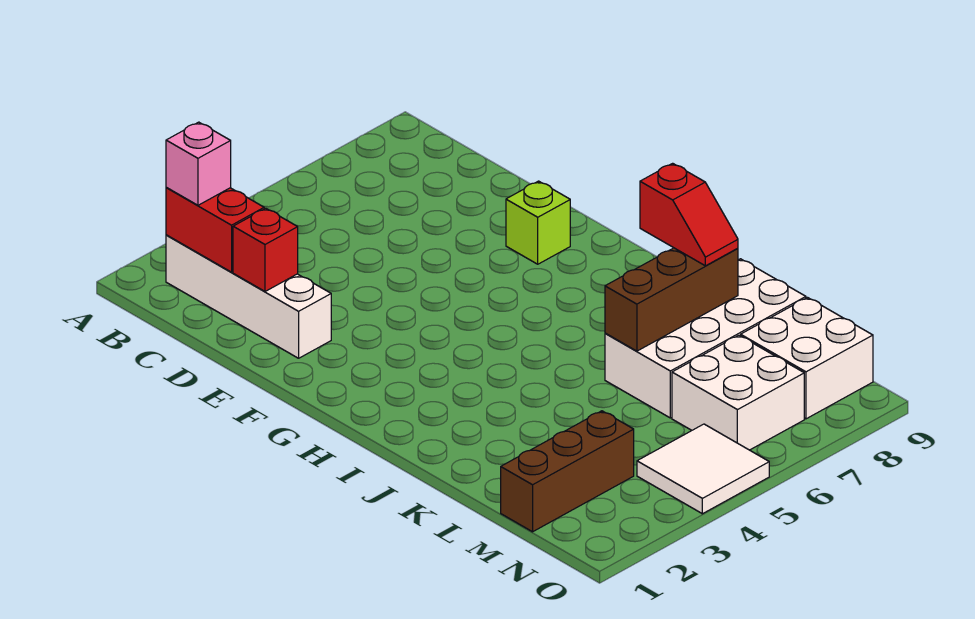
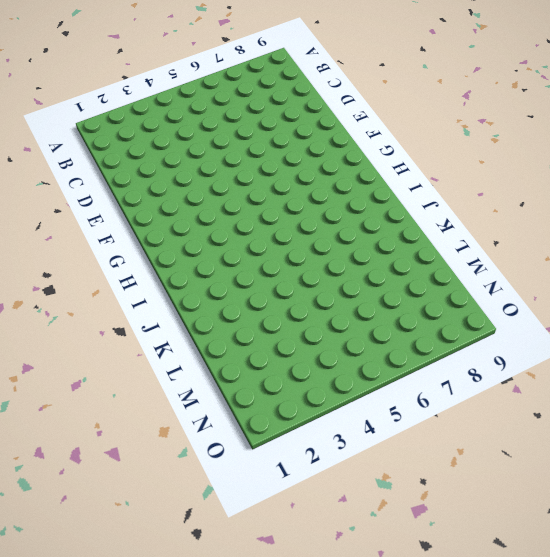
none -> white 1x4 brick [166,235,331,358]
none -> lime 1x1 brick [506,181,570,264]
none -> white 2x4 brick [605,259,806,418]

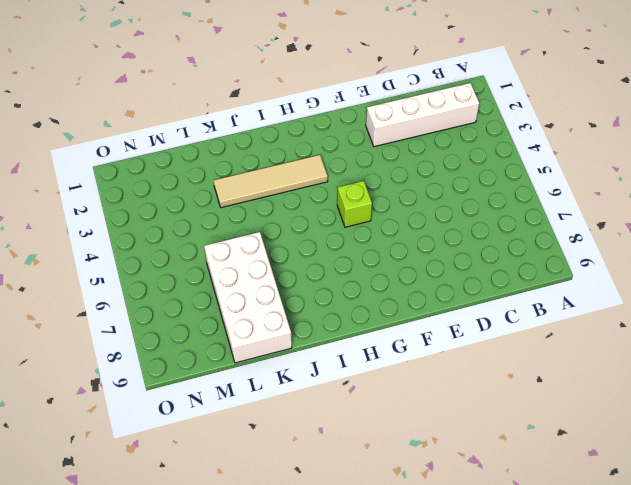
lime 1x1 brick [337,181,372,227] -> lime 1x1 brick moved to [506,181,570,264]
tan 1x4 tile [213,155,328,208] -> none
none -> brown 1x3 brick [501,411,634,532]
none -> white 2x2 brick [672,335,804,450]
none -> white 2x2 brick [741,298,873,419]

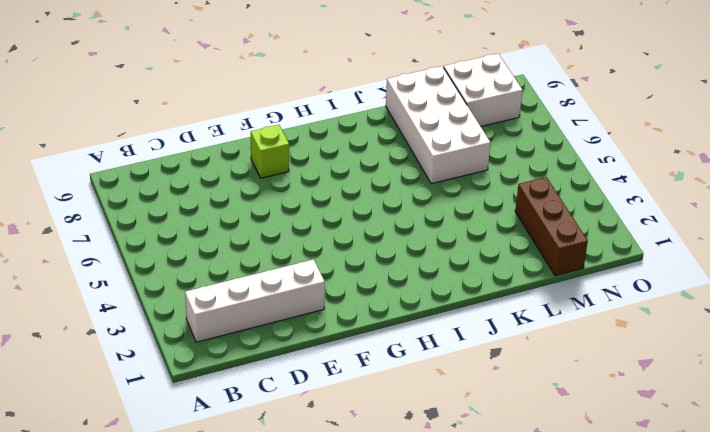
none -> white 2x2 brick [672,335,804,450]
none -> white 2x2 tile [637,424,769,514]
none -> red 1x2 brick [166,188,264,272]

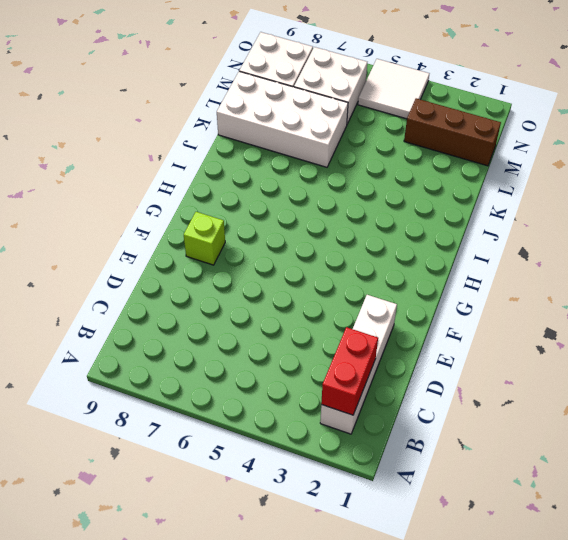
none -> red 1x1 brick [233,208,298,291]
none -> brown 1x3 brick [605,248,738,351]
none -> pink 1x1 brick [166,122,231,205]

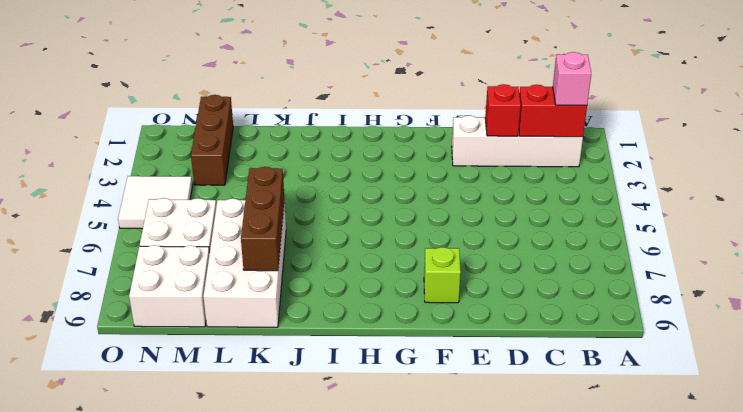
none -> red 1x2 slope [640,163,738,266]

